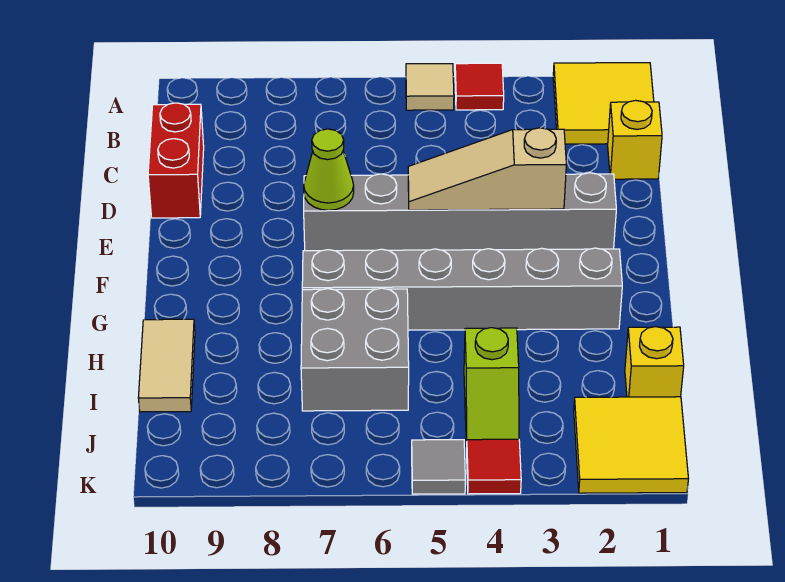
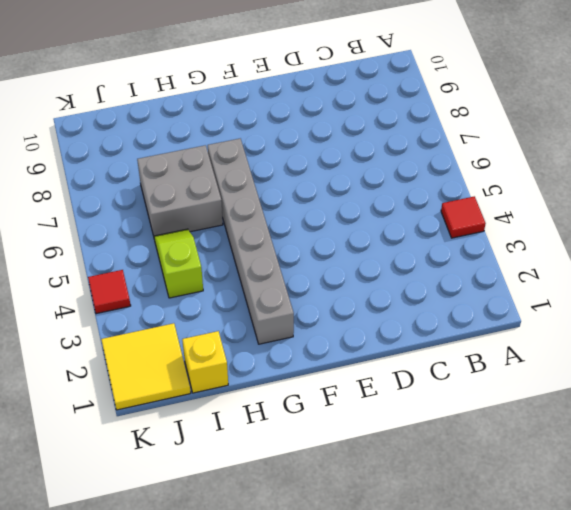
lime 1x2 slope [154,229,203,298] -> lime 1x2 slope turned to [464,328,519,450]
none -> yellow 2x2 tile [553,63,654,144]
none -> tan 1x1 tile [406,64,454,110]
none -> yellow 1x1 brick [608,100,662,179]

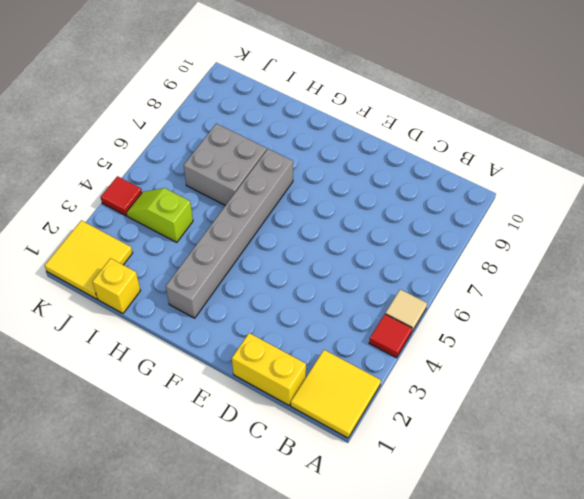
yellow 1x2 brick [232,333,306,405] -> yellow 1x1 brick [608,100,662,179]
none -> red 1x2 brick [148,103,204,218]
none -> grey 1x6 brick [304,173,616,251]
none -> tan 1x2 tile [138,319,195,412]

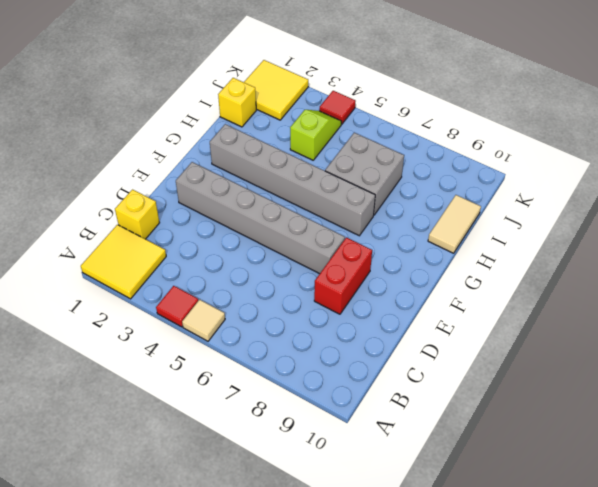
red 1x2 brick [314,237,372,314] -> red 1x2 brick moved to [148,103,204,218]
none -> grey 1x1 tile [412,440,465,494]
none -> tan 1x3 slope [408,128,566,210]
none -> lime 1x1 cone [304,129,354,210]

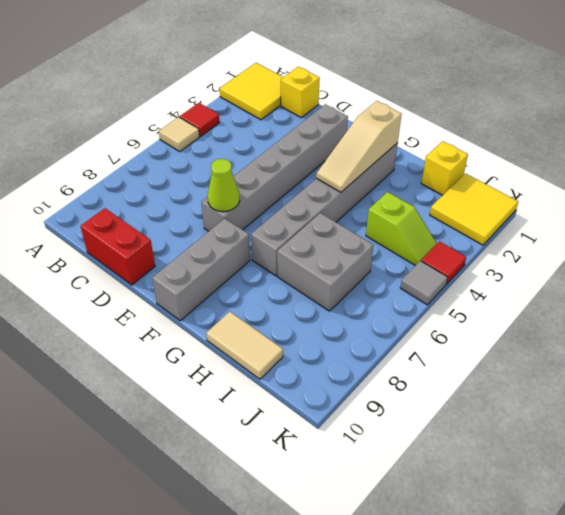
grey 1x3 brick [152,219,250,321] -> none
tan 1x3 slope [316,101,402,192] -> tan 1x3 slope moved to [408,128,566,210]

